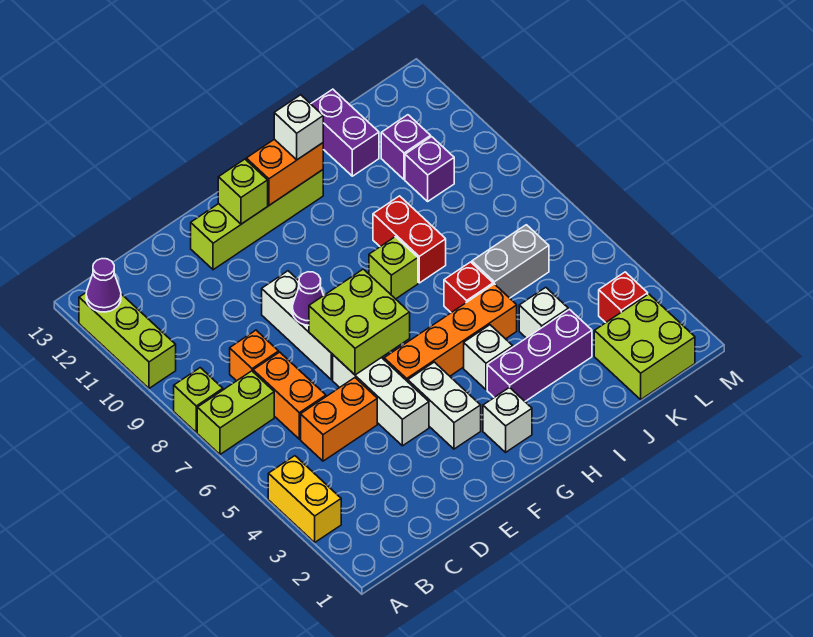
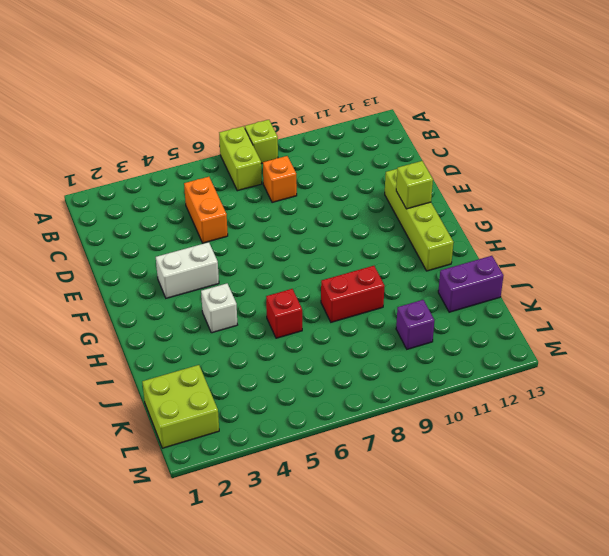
none -> yellow 1x2 brick [268,456,341,542]
none -> lime 1x3 brick [79,292,176,388]
none -> orange 1x2 brick [253,352,326,439]
none -> white 1x3 brick [333,355,429,446]

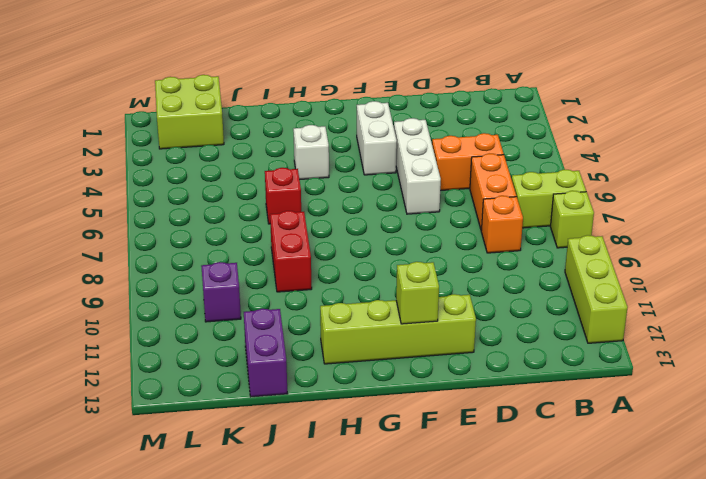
none -> yellow 1x2 brick [268,456,341,542]
none -> white 1x3 brick [262,271,333,380]
none -> orange 1x4 brick [384,284,517,382]
none -> white 1x1 brick [483,387,532,452]

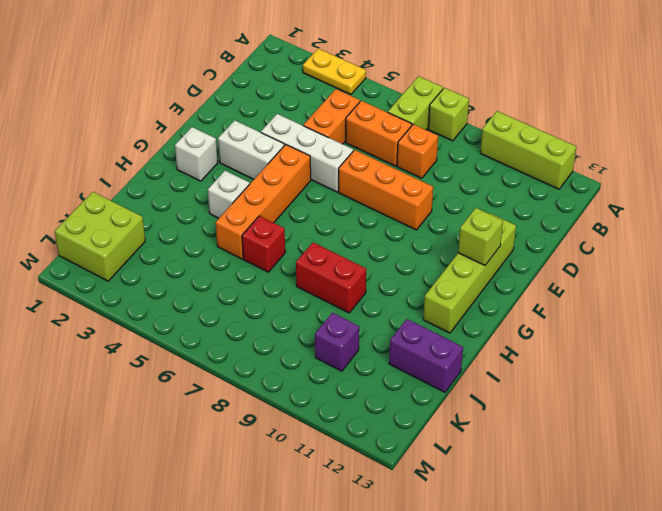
yellow 1x2 plate [303,49,366,94] -> yellow 1x2 brick [268,456,341,542]
orange 1x3 brick [339,150,433,230] -> white 1x3 brick [262,271,333,380]
none -> purple 1x3 brick [487,309,592,401]
none -> lime 1x1 brick [369,237,418,299]
none -> white 1x1 brick [519,287,568,338]
none -> grey 1x2 brick [472,225,549,298]

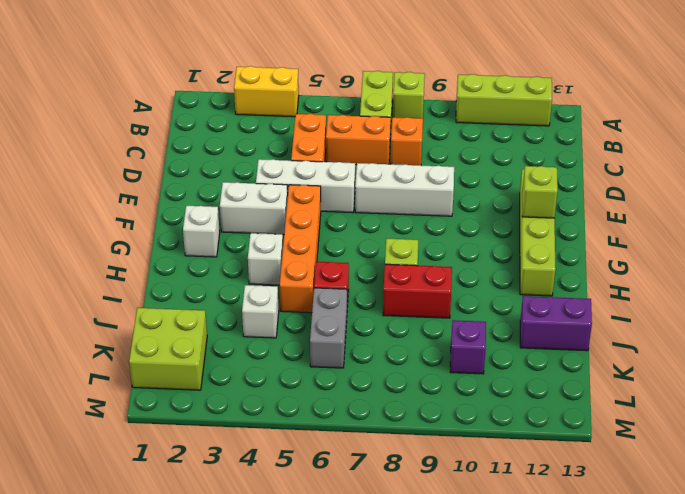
none -> purple 1x3 brick [487,309,592,401]
none -> purple 1x1 brick [381,115,431,179]
none -> red 1x1 brick [599,272,648,323]
none -> purple 1x1 cone [86,259,121,312]

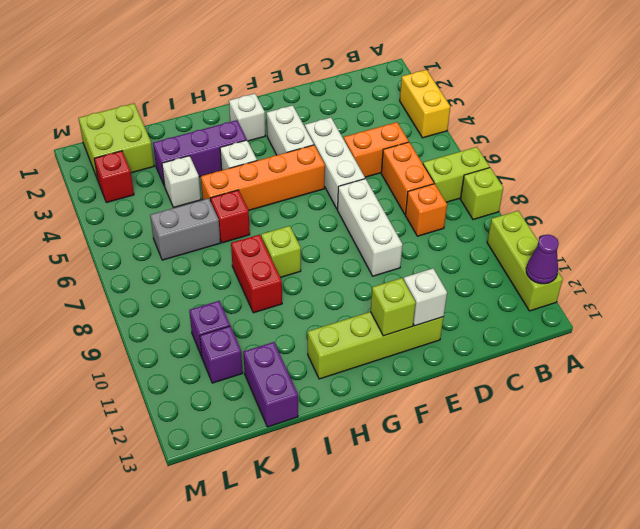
white 1x1 brick [404,268,447,326] -> white 1x1 brick moved to [274,95,323,160]
none -> lime 2x2 brick [309,269,410,375]
none -> purple 1x1 cone [292,272,324,325]
none -> orange 1x2 brick [246,139,323,205]

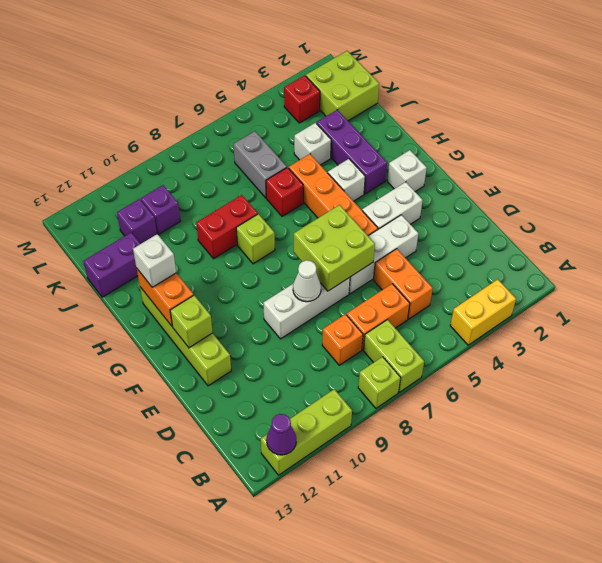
white 1x1 cone [293,260,321,302] -> purple 1x1 cone [292,272,324,325]

